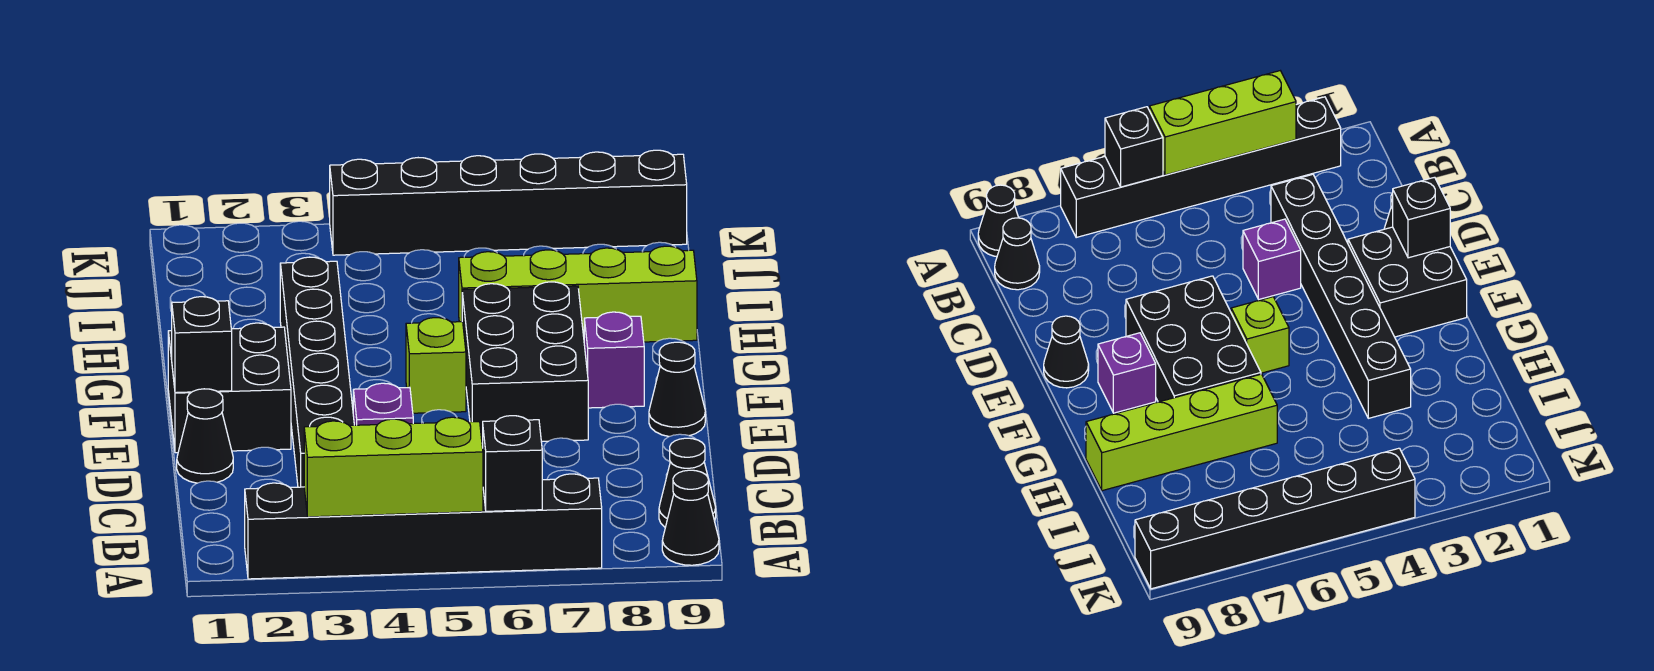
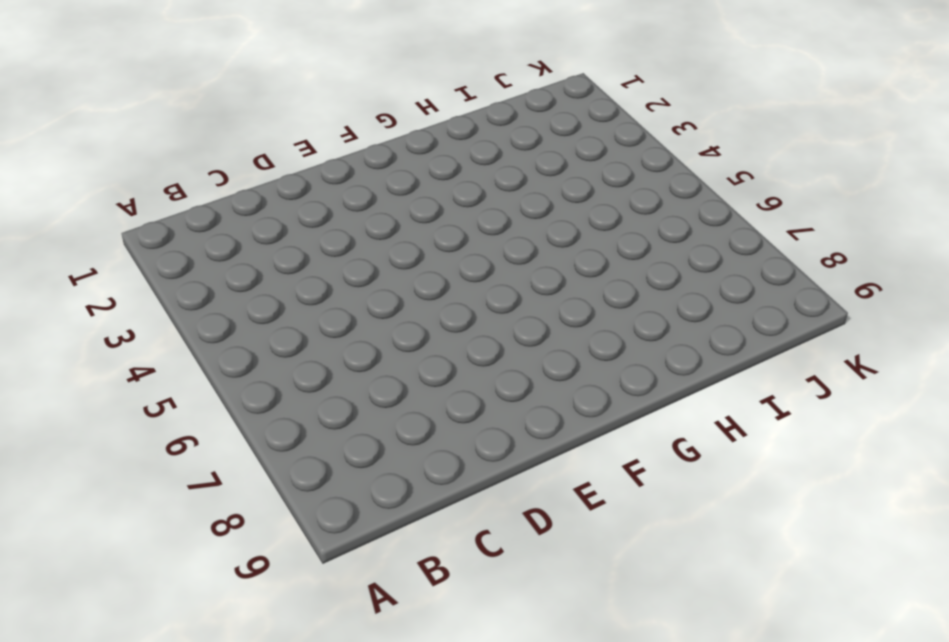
none -> black 1x6 brick [245,474,602,579]
none -> black 1x1 cone [662,470,719,565]
none -> black 1x1 cone [659,438,716,527]

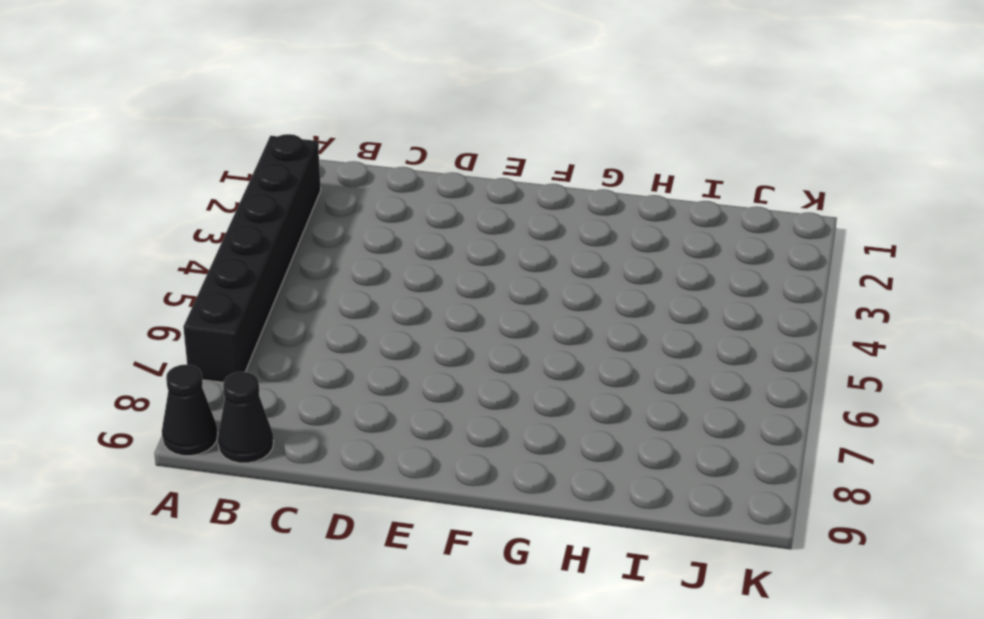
none -> black 1x6 brick [280,257,354,487]
none -> black 1x1 cone [177,389,233,483]
none -> purple 1x1 brick [353,383,413,425]

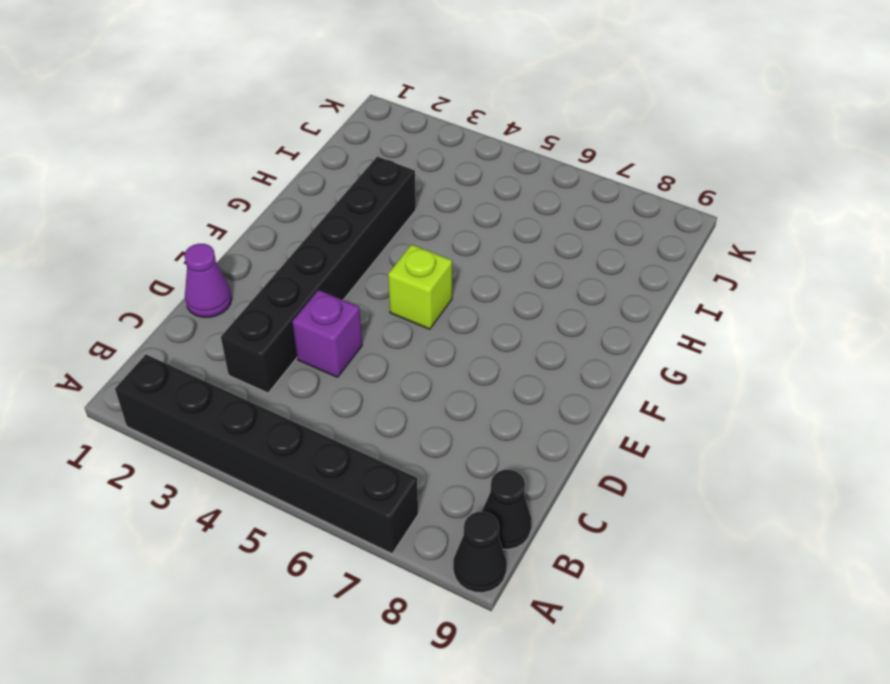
purple 1x1 cone [185,244,232,317] -> black 1x1 cone [177,389,233,483]
none -> black 2x2 brick [168,323,291,453]
none -> black 2x3 brick [462,282,588,443]
none -> black 1x1 cone [649,342,705,437]

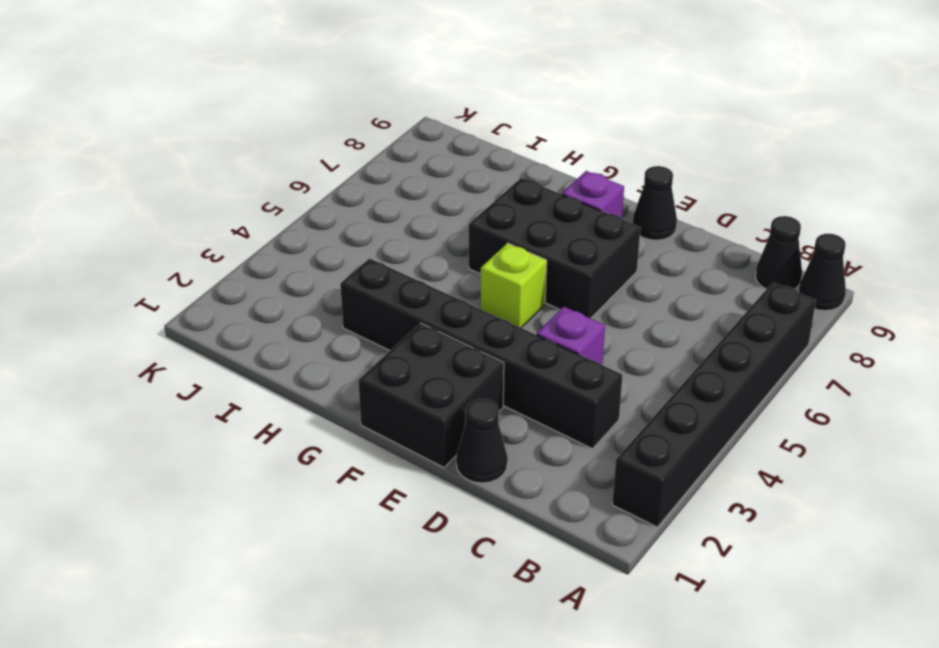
none -> lime 1x4 brick [459,246,697,342]
none -> black 1x6 brick [330,150,687,255]
none -> lime 1x3 brick [304,417,483,517]

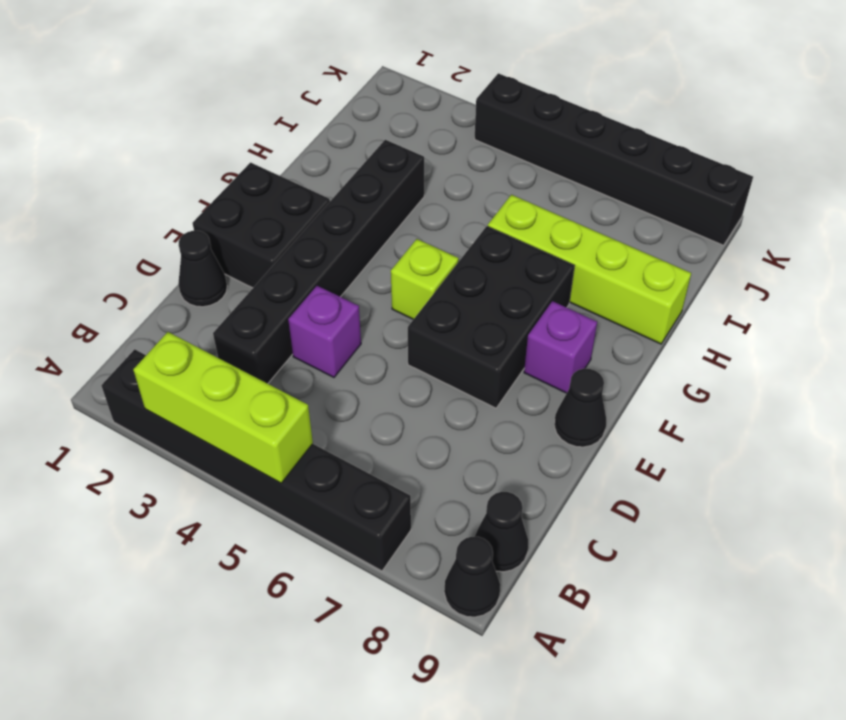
none -> black 1x1 brick [483,416,542,511]
none -> black 1x1 brick [172,297,232,393]

